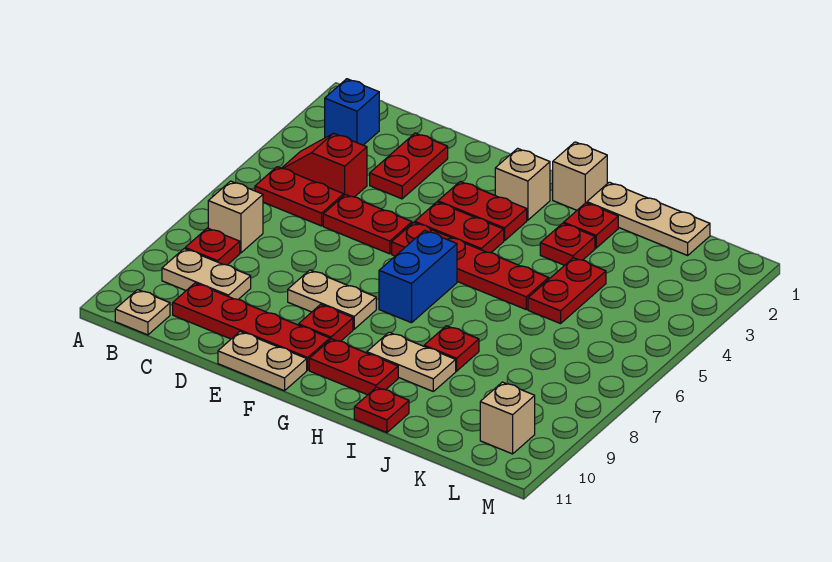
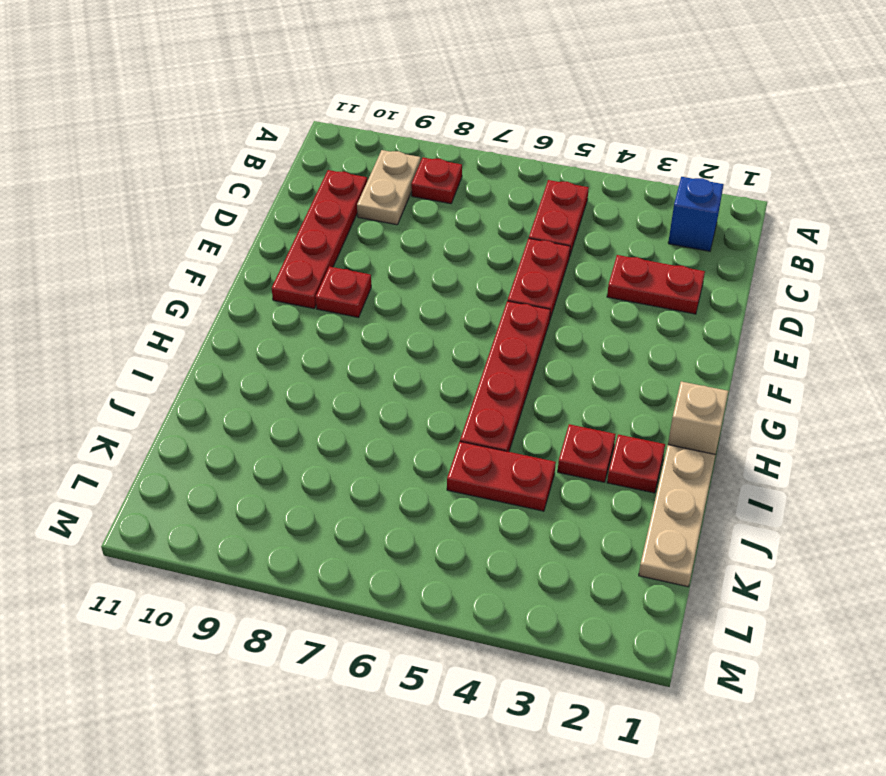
none -> red 1x2 slope [282,133,367,197]
none -> tan 1x1 brick [208,181,263,253]
none -> tan 1x1 plate [115,290,170,335]

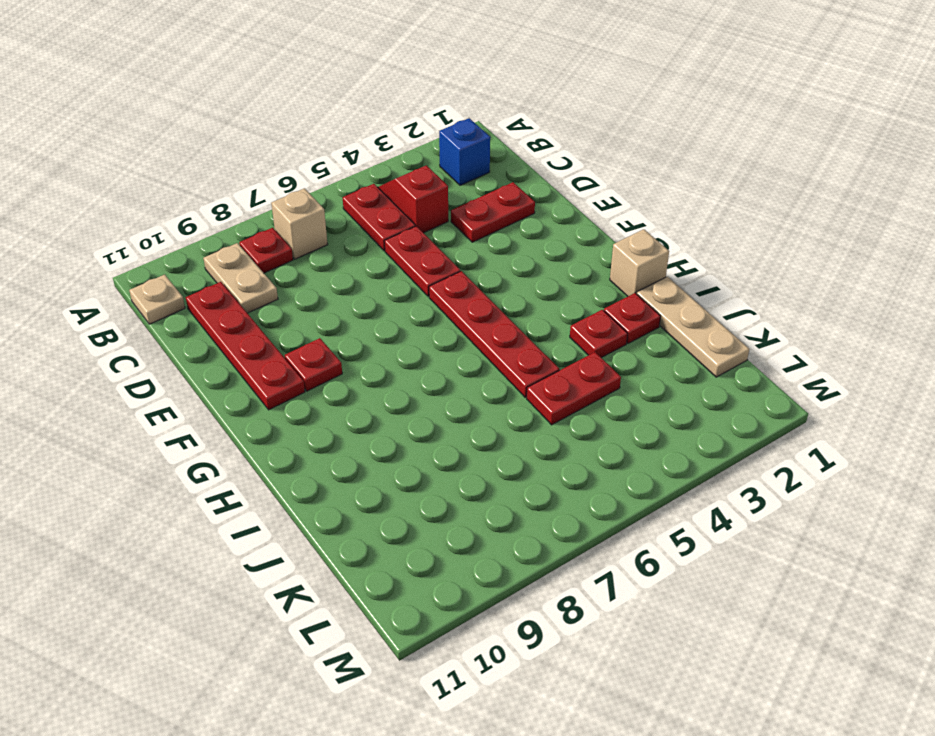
none -> tan 1x2 plate [288,270,376,329]
none -> tan 1x2 plate [218,332,307,391]
none -> red 1x2 plate [438,181,527,241]

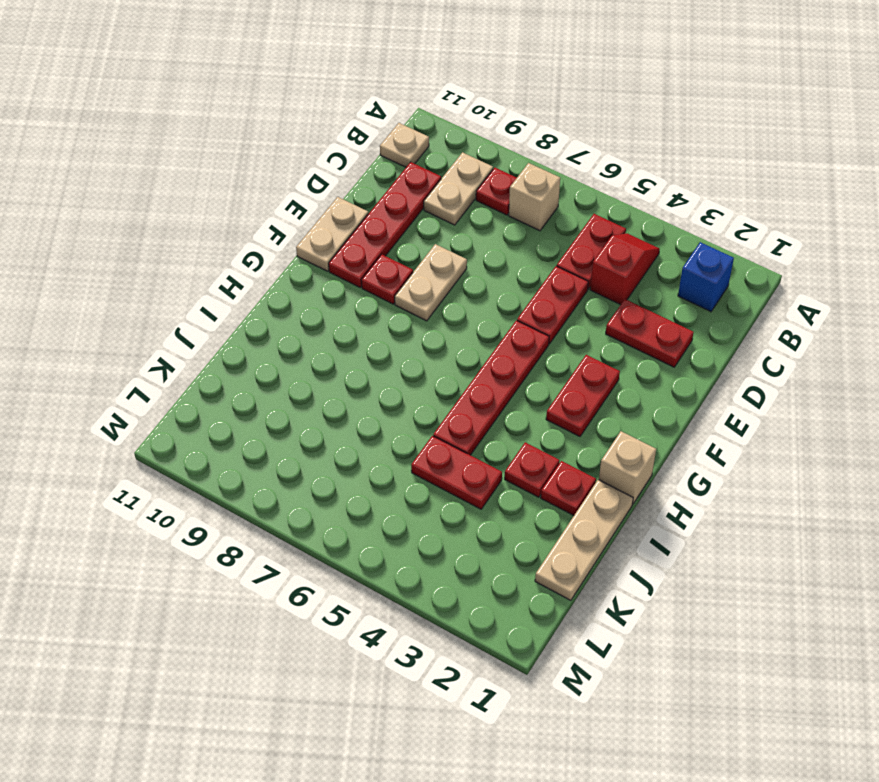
none -> red 1x2 plate [415,202,504,253]
none -> tan 1x1 brick [495,148,550,220]
none -> blue 1x2 brick [379,230,457,323]

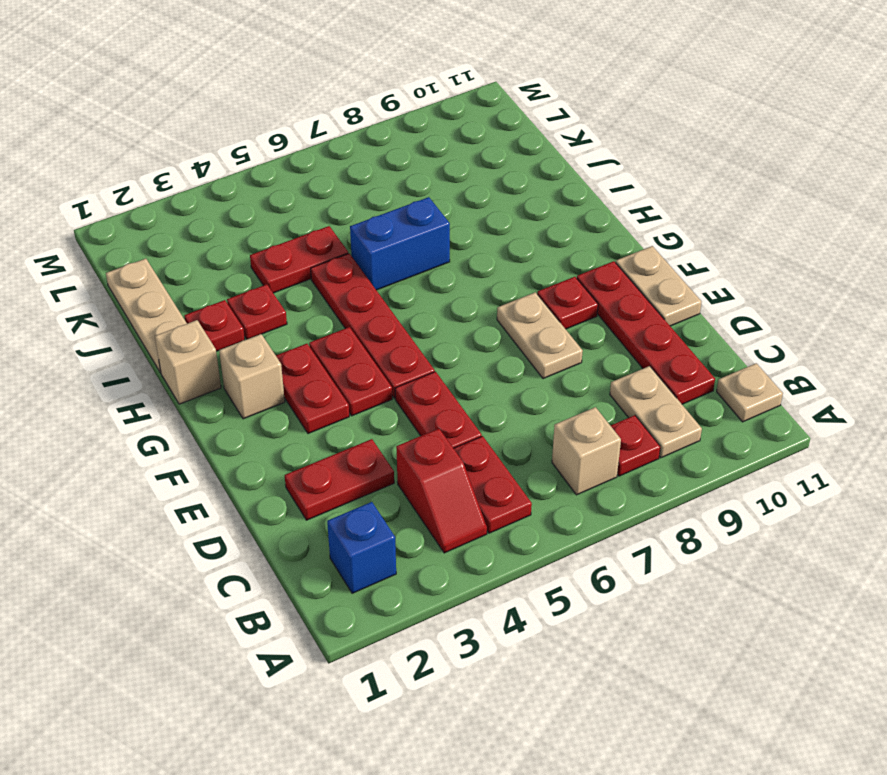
blue 1x2 brick [350,197,450,290] -> blue 1x2 brick moved to [379,230,457,323]
none -> red 1x2 plate [309,339,398,395]
none -> tan 1x2 plate [367,332,456,391]
none -> red 1x1 plate [424,326,479,371]

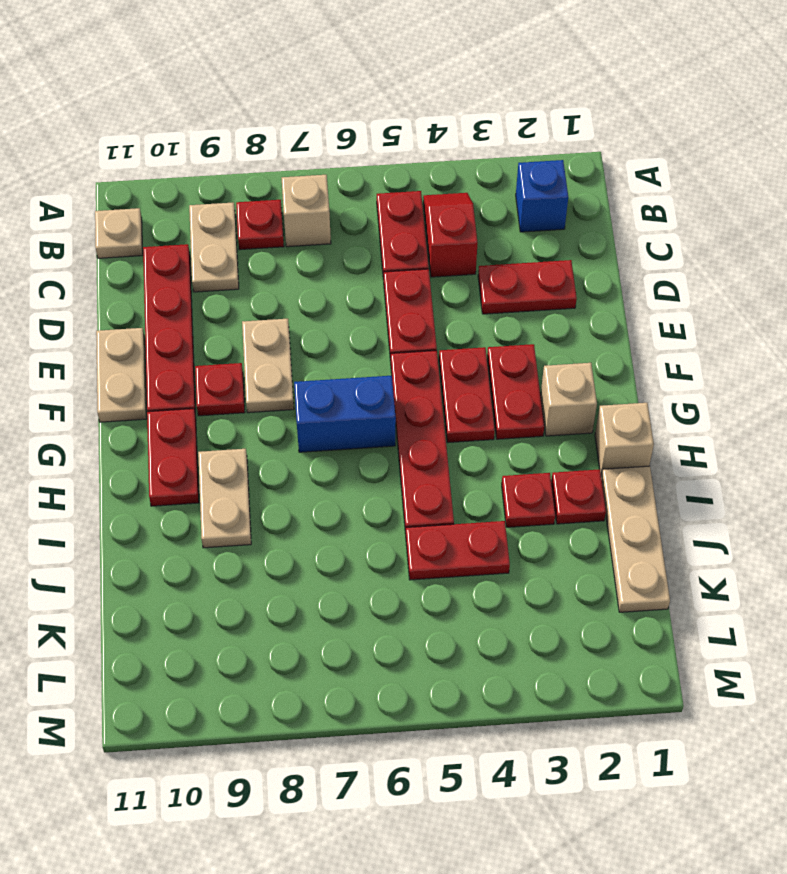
none -> red 1x1 plate [424,326,479,371]
none -> red 1x1 plate [354,387,409,433]
none -> tan 1x1 brick [480,382,535,454]

